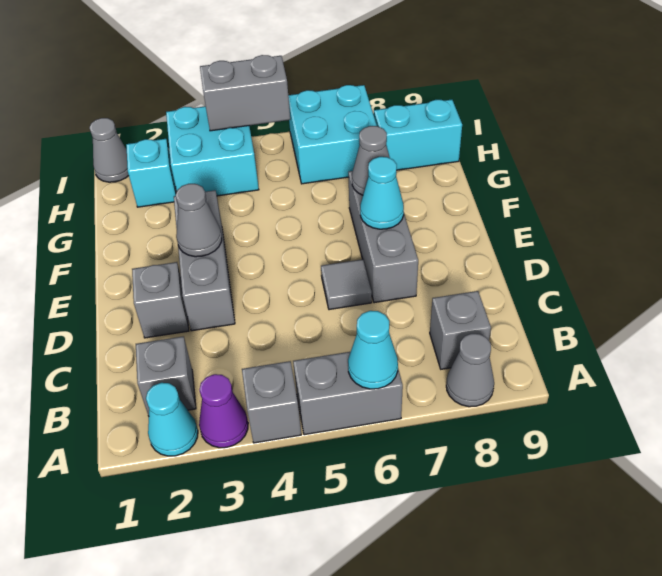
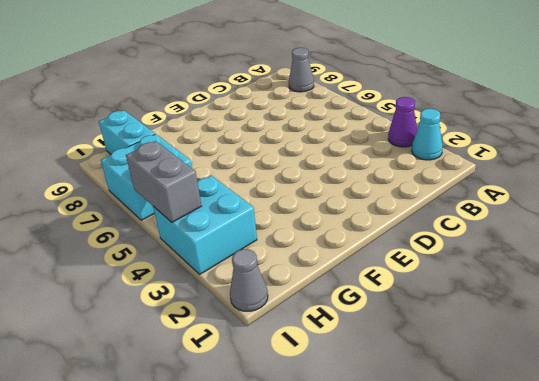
none -> grey 1x1 brick [242,361,301,443]
none -> grey 1x2 brick [293,352,403,435]
none -> grey 1x1 brick [136,336,196,416]

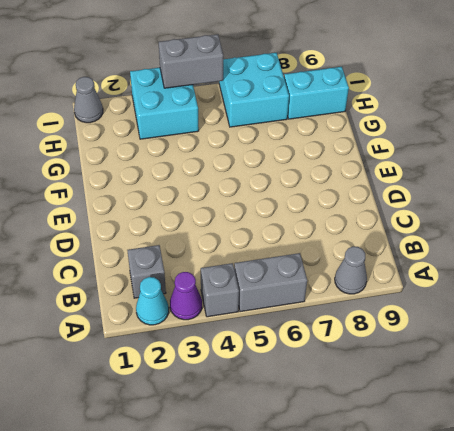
none -> grey 1x1 brick [430,291,491,369]
none -> grey 1x1 brick [132,262,189,338]
none -> grey 1x3 brick [174,190,235,331]

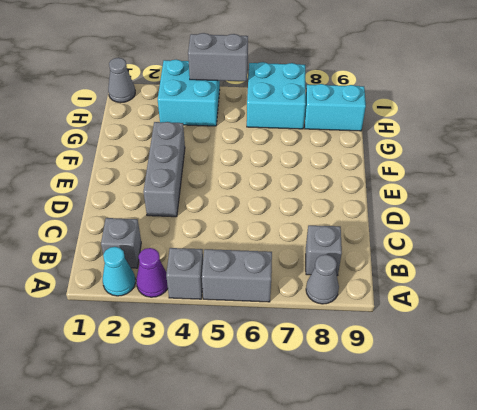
none -> grey 1x1 brick [132,262,189,338]
none -> grey 1x1 tile [321,259,372,310]
none -> grey 1x3 brick [348,171,418,303]

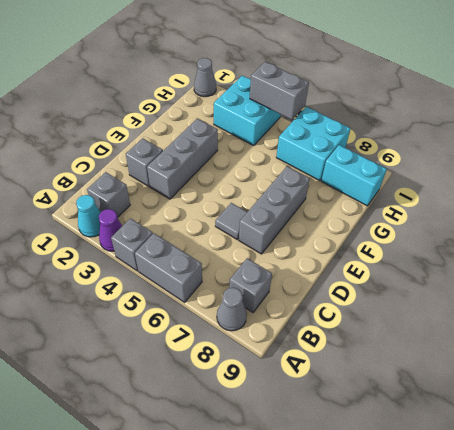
none -> cyan 1x1 brick [126,139,176,207]
none -> cyan 1x1 cone [348,311,398,389]
none -> grey 1x1 cone [176,184,222,257]

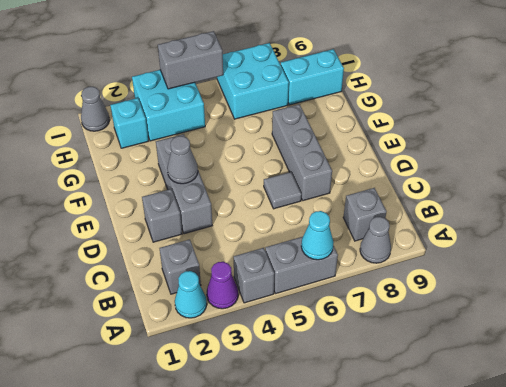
none -> cyan 1x1 cone [360,157,404,229]
none -> grey 1x1 cone [352,126,390,195]

